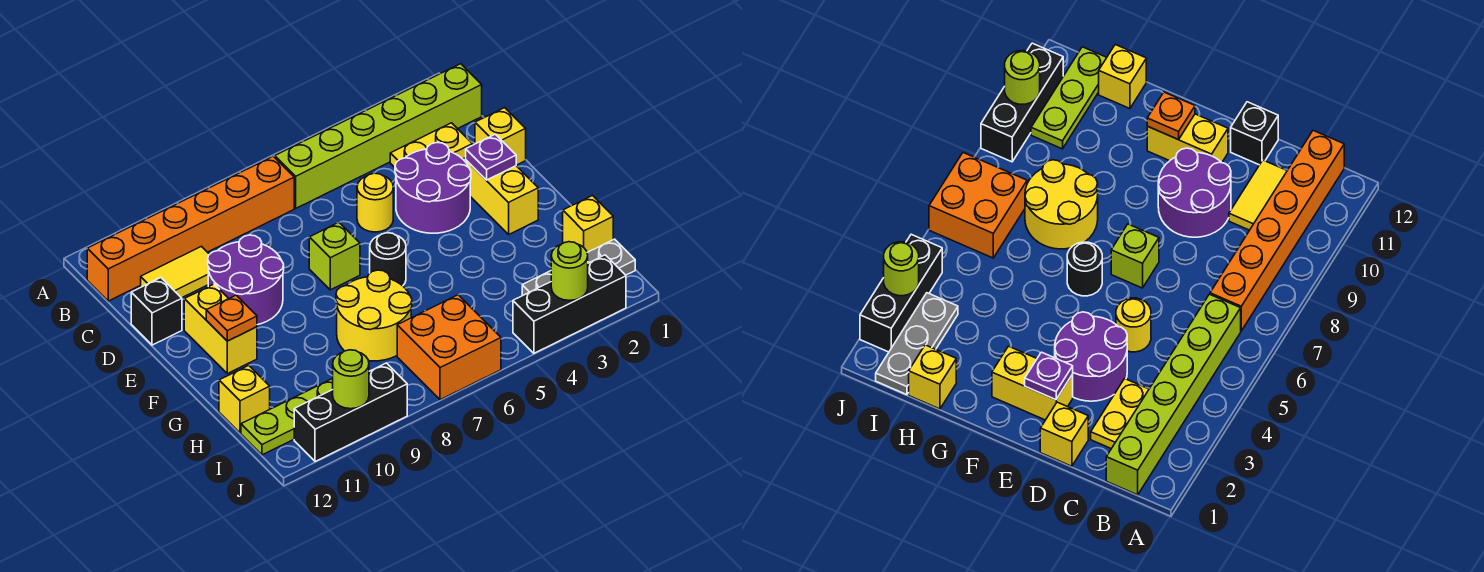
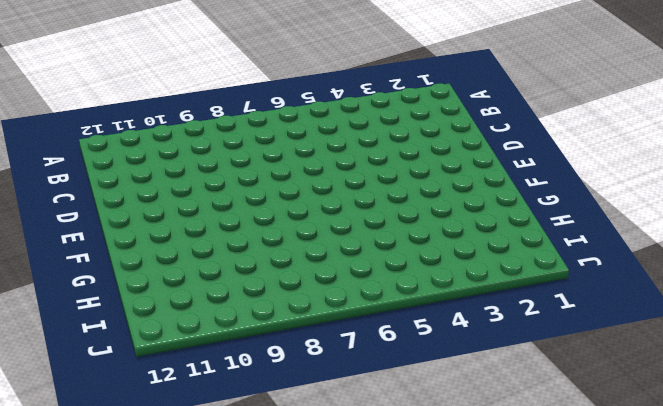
none -> lime 1x6 brick [275,64,482,208]
none -> orange 1x6 brick [87,156,294,301]
none -> yellow 1x2 plate [390,123,472,167]

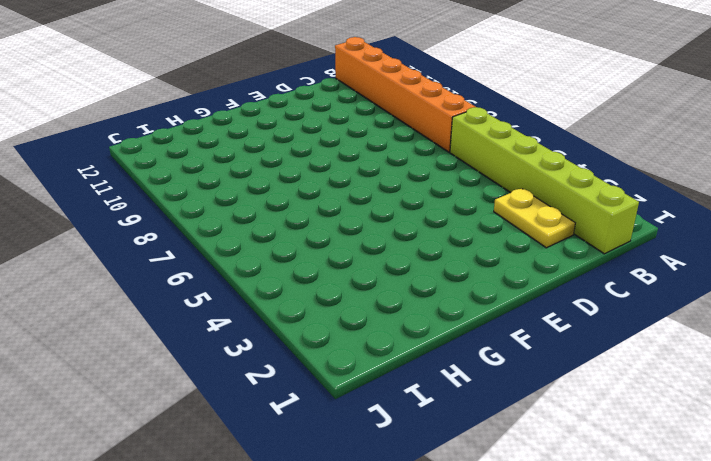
none -> yellow 1x2 tile [141,246,209,298]
none -> yellow 1x1 brick [475,108,526,165]
none -> purple 2x2 round brick [395,143,471,233]

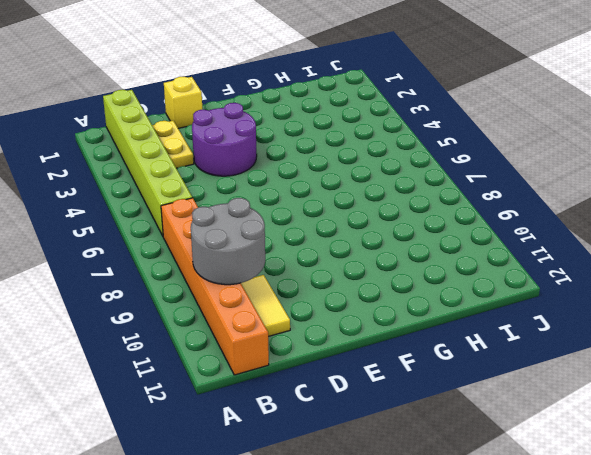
grey 2x2 round brick [191,198,265,285] -> none
none -> yellow 1x1 round brick [357,173,393,232]
none -> purple 2x2 round brick [208,235,284,325]
none -> black 1x1 brick [131,278,182,345]

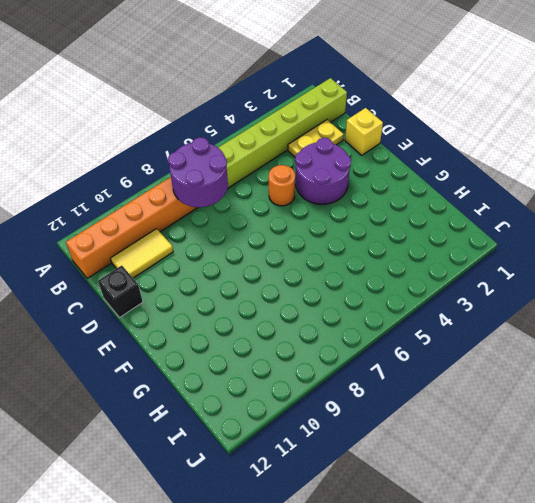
purple 2x2 round brick [168,137,228,207] -> purple 2x2 round brick moved to [208,235,284,325]
orange 1x1 round brick [269,165,295,206] -> yellow 1x1 round brick [357,173,393,232]
none -> yellow 1x2 brick [466,160,538,234]
none -> lime 1x1 brick [309,223,360,290]
none -> yellow 1x2 brick [184,284,257,374]

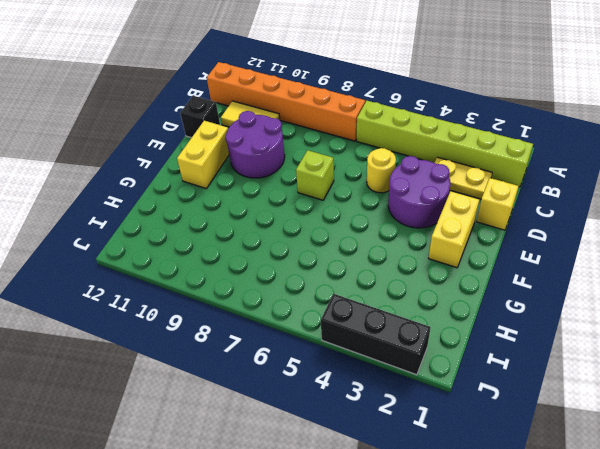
none -> black 1x1 round brick [370,233,406,286]
none -> yellow 2x2 round brick [336,270,412,361]
none -> yellow 1x1 brick [563,196,613,252]

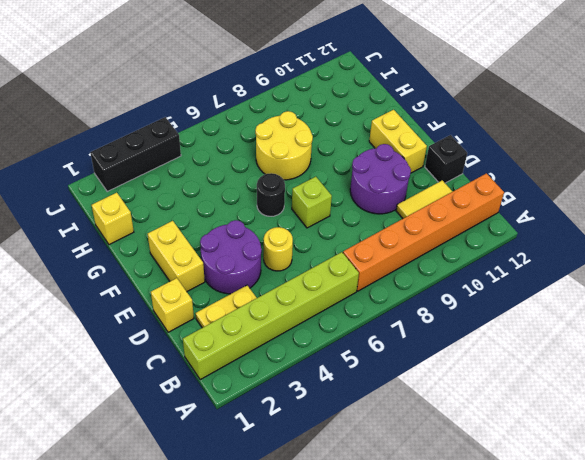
none -> yellow 1x1 brick [219,365,270,433]
none -> grey 1x3 plate [522,239,635,295]
none -> orange 2x2 brick [397,295,501,400]

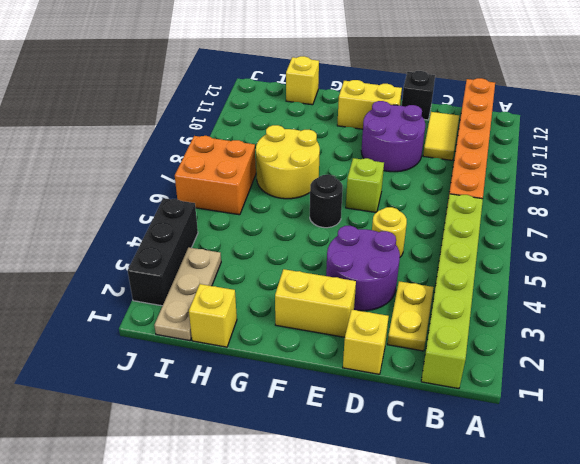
tan 1x3 plate [154,247,221,341] -> grey 1x3 plate [522,239,635,295]
none -> lime 1x3 plate [241,379,333,455]
none -> black 1x3 brick [294,363,407,462]
none -> purple 1x1 plate [466,134,516,180]

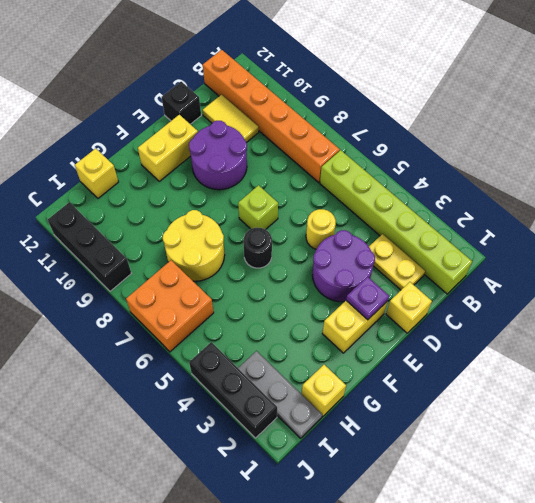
none -> lime 1x3 plate [241,379,333,455]
none -> orange 1x1 plate [206,295,257,341]
none -> lime 1x1 round brick [551,242,588,300]

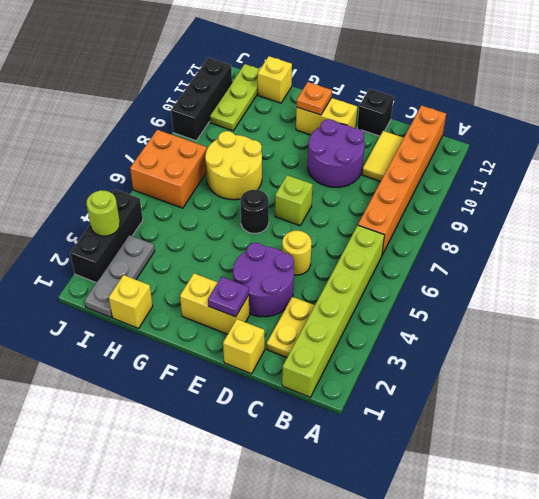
none -> lime 1x1 round brick [333,350,369,409]

